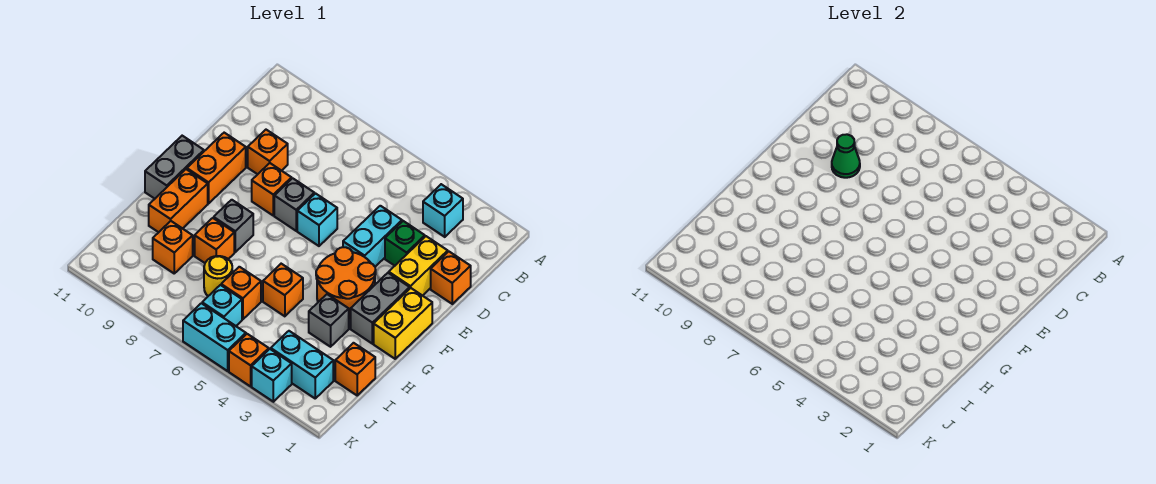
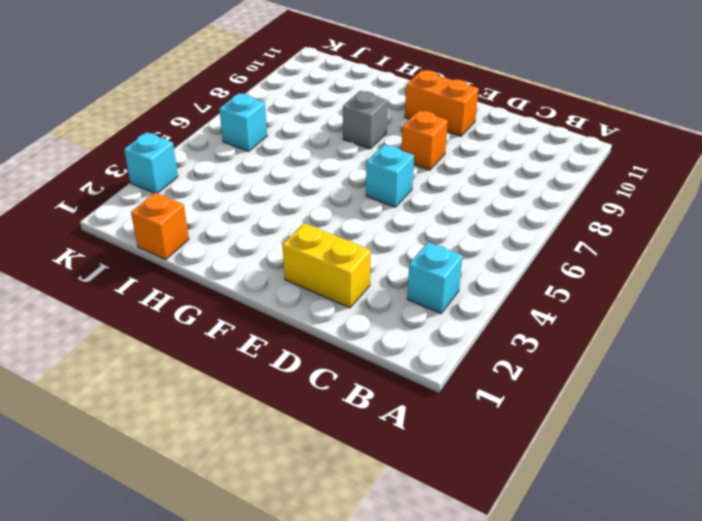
none -> orange 1x1 brick [431,251,471,304]
none -> green 1x1 brick [385,221,425,266]
none -> cyan 1x2 brick [343,206,402,267]

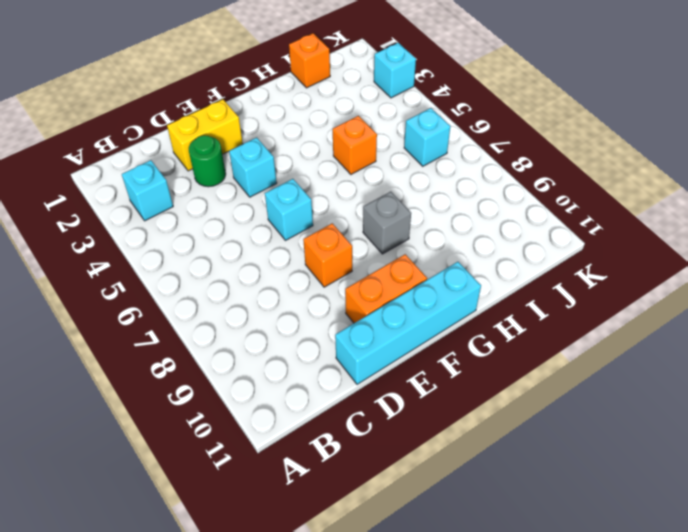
green 1x1 round brick [189,135,226,187] -> green 1x1 brick [385,221,425,266]
cyan 1x4 brick [335,262,481,384] -> grey 1x2 brick [145,136,204,199]
cyan 1x1 brick [229,138,277,197] -> cyan 1x2 brick [343,206,402,267]
none -> orange 1x1 brick [431,251,471,304]
none -> orange 1x1 brick [248,130,288,174]
none -> grey 1x1 brick [274,178,314,231]

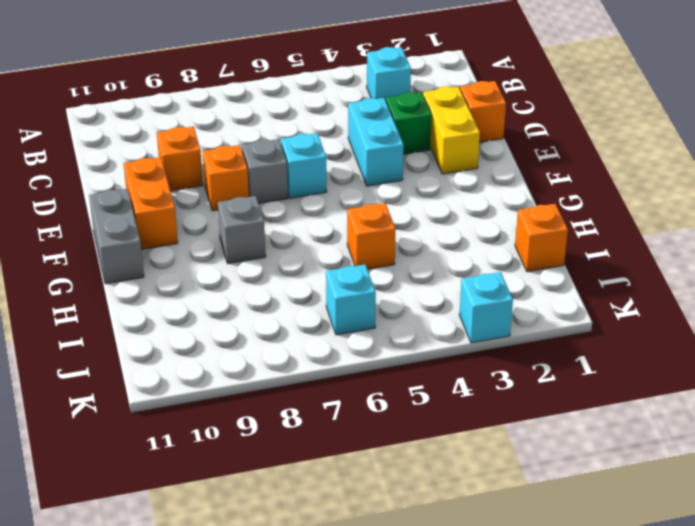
none -> yellow 1x2 brick [374,288,432,359]
none -> grey 1x2 brick [351,273,410,344]
none -> orange 2x2 round brick [316,247,376,319]

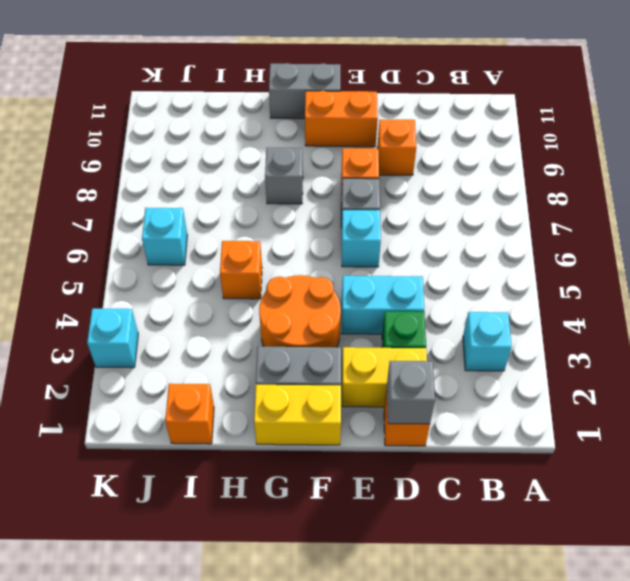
grey 1x1 brick [387,361,435,424] -> grey 1x1 brick moved to [309,294,349,347]
none -> orange 1x2 brick [149,169,208,232]
none -> orange 1x1 brick [195,218,234,263]
none -> orange 1x1 brick [221,267,261,319]

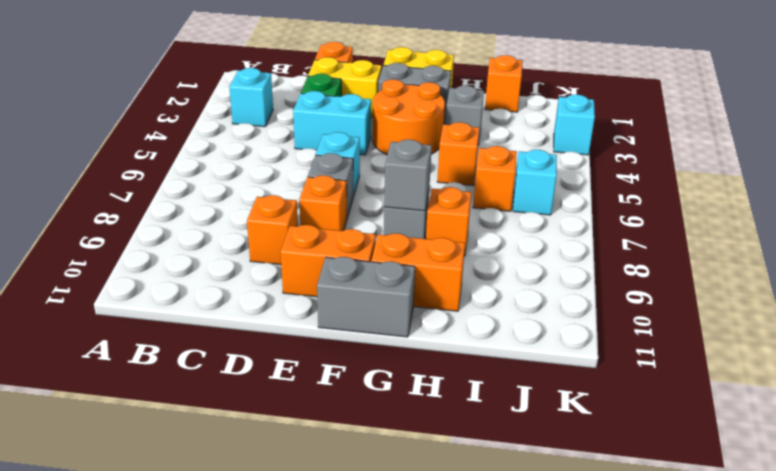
grey 1x1 brick [384,140,432,211] -> none
none -> yellow 1x1 round brick [204,256,232,296]
none -> orange 1x1 brick [153,221,193,273]
none -> cyan 1x2 brick [271,331,333,398]

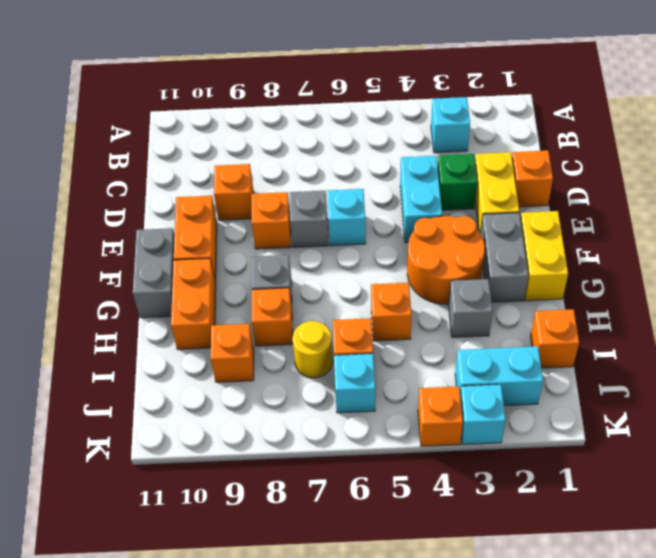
none -> cyan 1x2 brick [183,303,246,371]
none -> green 1x1 cone [832,134,860,178]

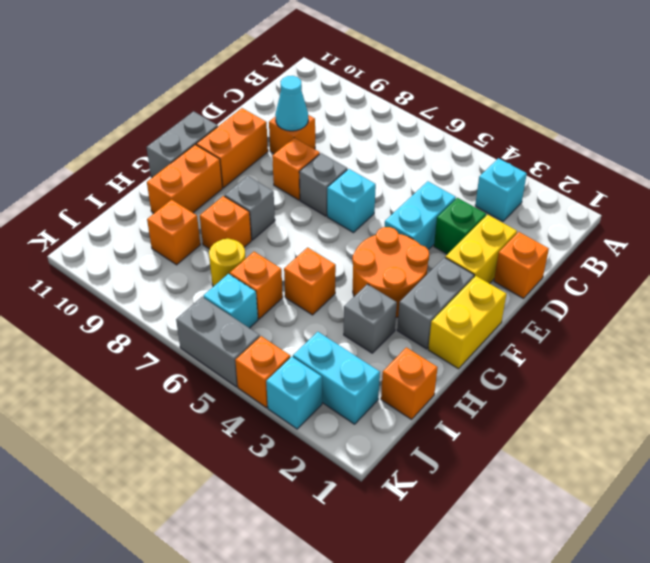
cyan 1x1 cone [275,76,308,131] -> green 1x1 cone [832,134,860,178]
grey 1x2 brick [176,297,260,387] -> cyan 1x2 brick [183,303,246,371]

